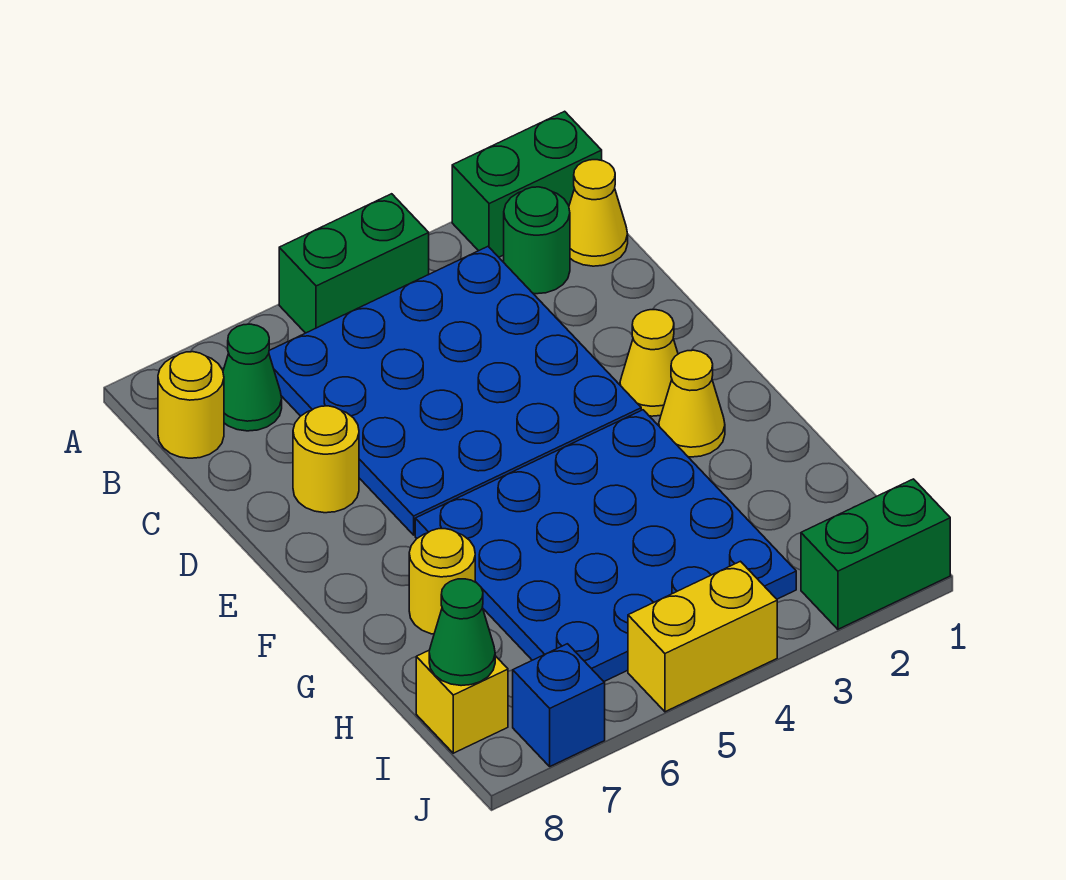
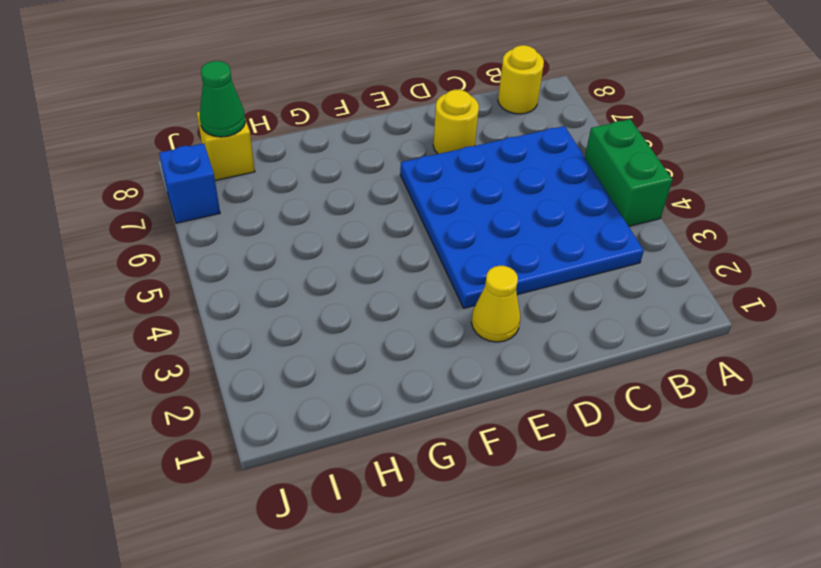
none -> green 1x2 brick [452,111,602,257]
none -> yellow 1x1 cone [569,160,628,266]
none -> green 1x1 round brick [504,187,570,294]

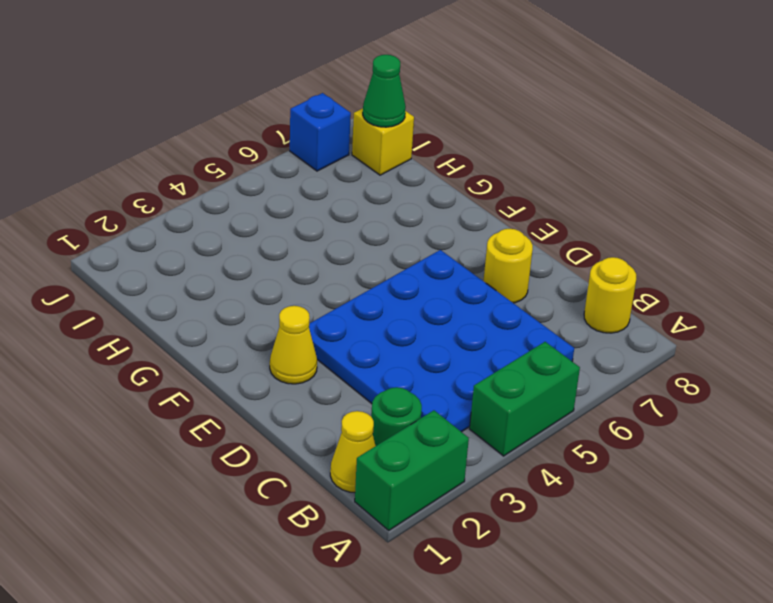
none -> green 1x1 cone [223,324,282,431]
none -> yellow 1x1 cone [659,350,725,457]
none -> blue 4x4 plate [415,410,796,681]

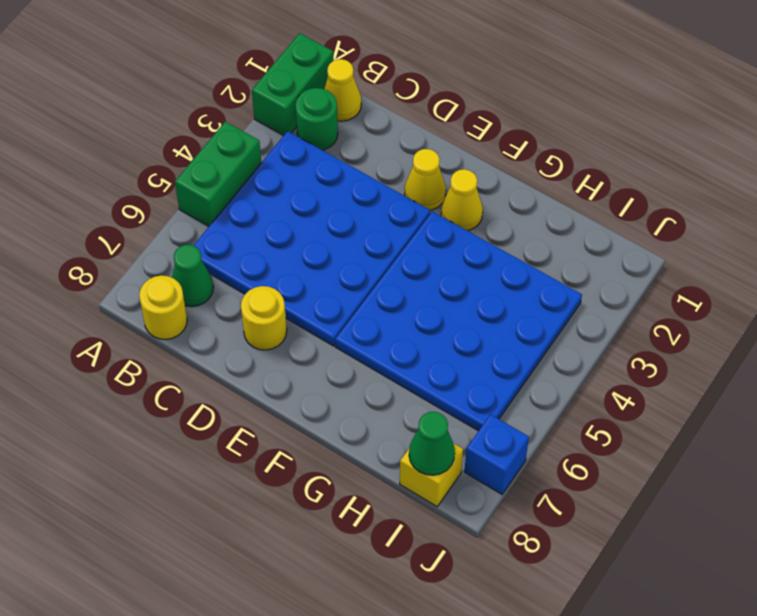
none -> yellow 1x1 round brick [409,529,475,634]
none -> green 1x2 brick [801,479,950,629]
none -> yellow 1x2 brick [628,561,777,712]

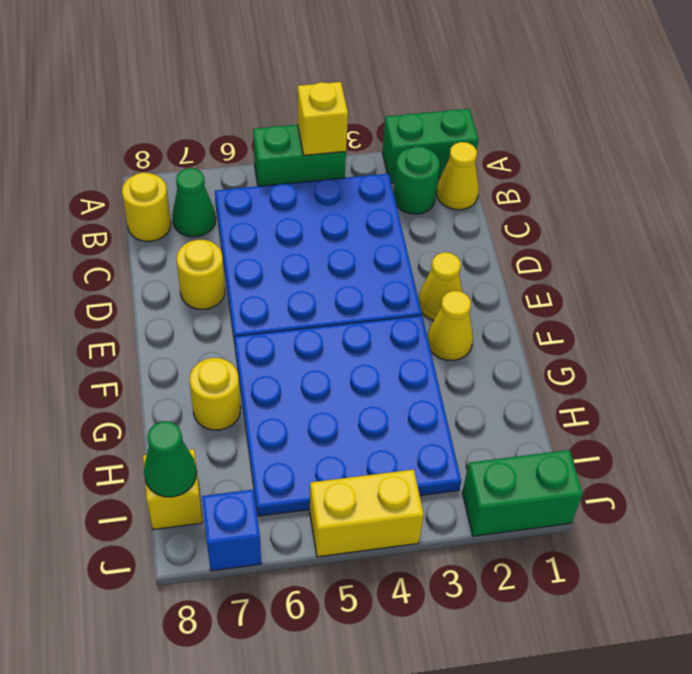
yellow 1x1 brick [298,82,348,155] -> none

